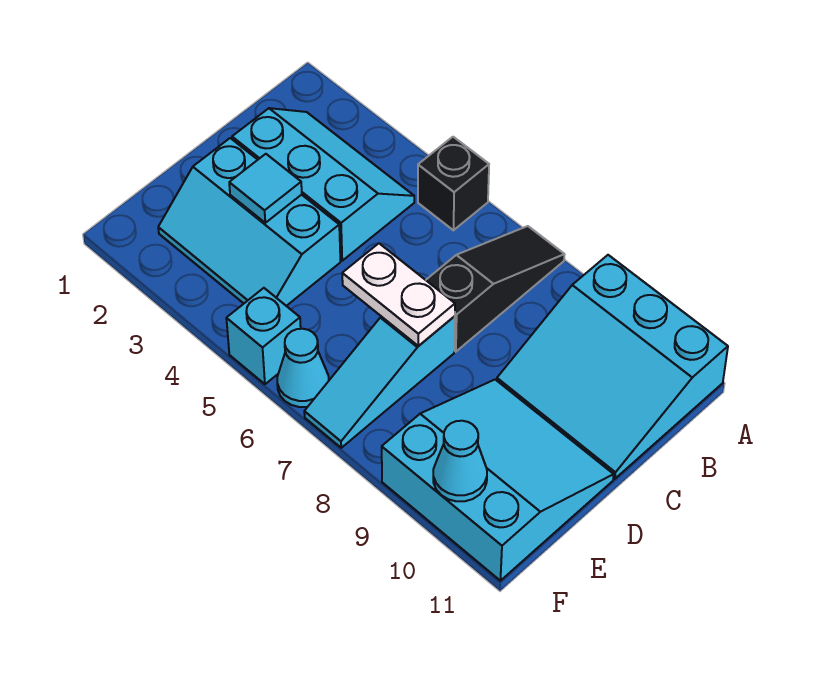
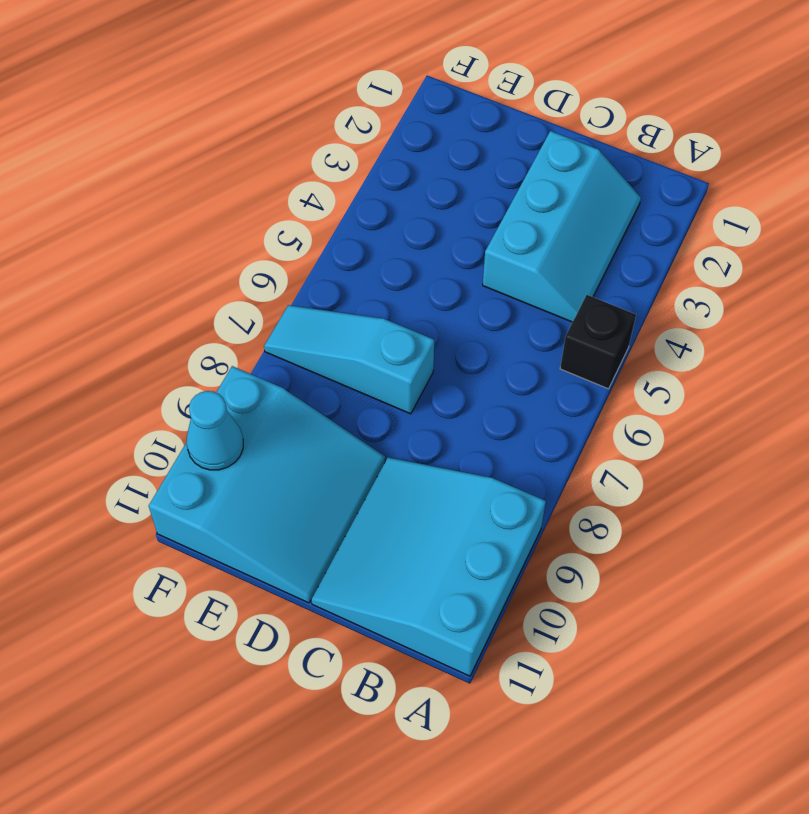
none -> black 1x3 slope [426,226,565,352]
none -> cyan 2x3 slope [158,138,340,306]
none -> cyan 1x1 brick [226,288,301,384]

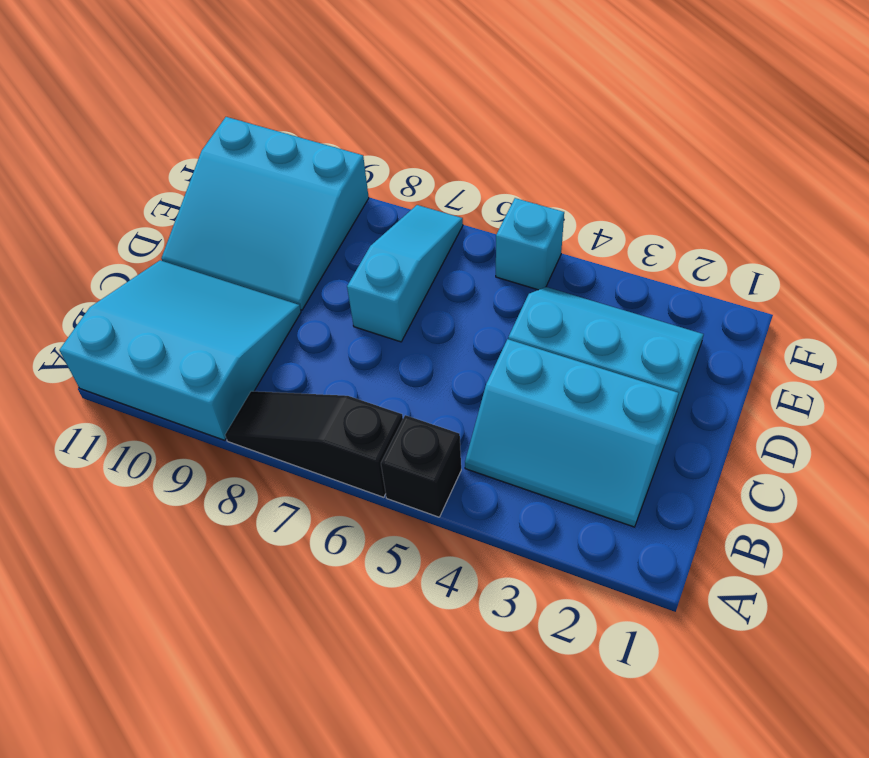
black 1x3 slope [225,391,403,497] -> black 1x3 slope turned to [426,226,565,352]
none -> cyan 1x1 cone [277,329,329,407]
none -> cyan 1x1 tile [229,154,302,223]
none -> white 1x2 plate [342,243,455,346]

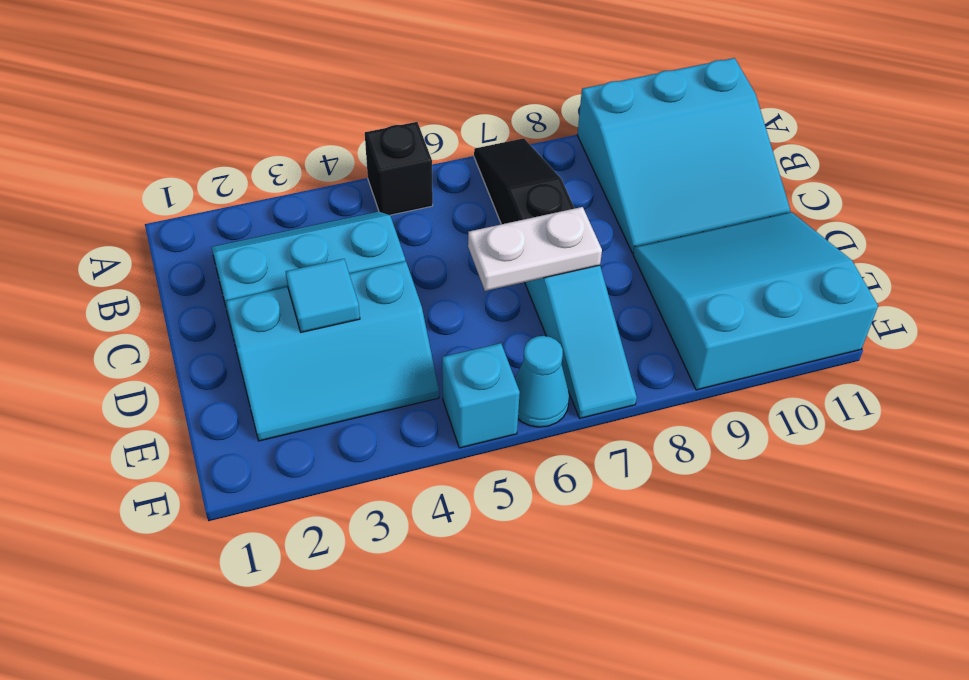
none -> cyan 1x1 cone [433,421,487,501]

